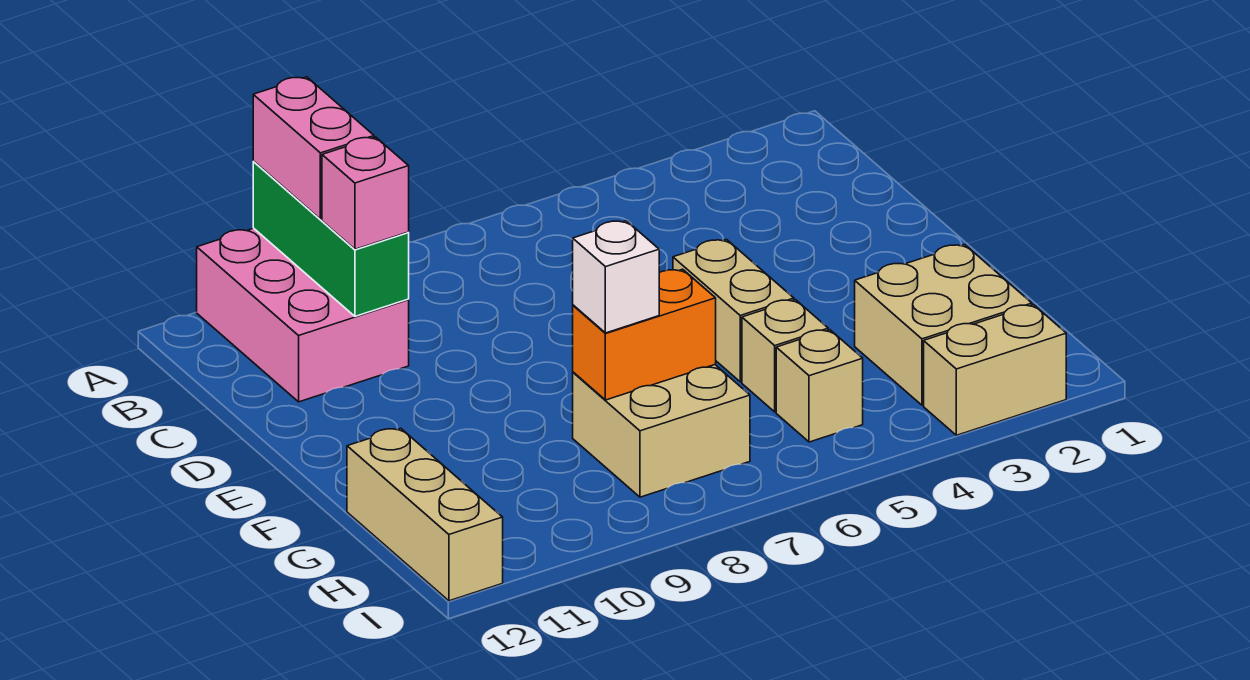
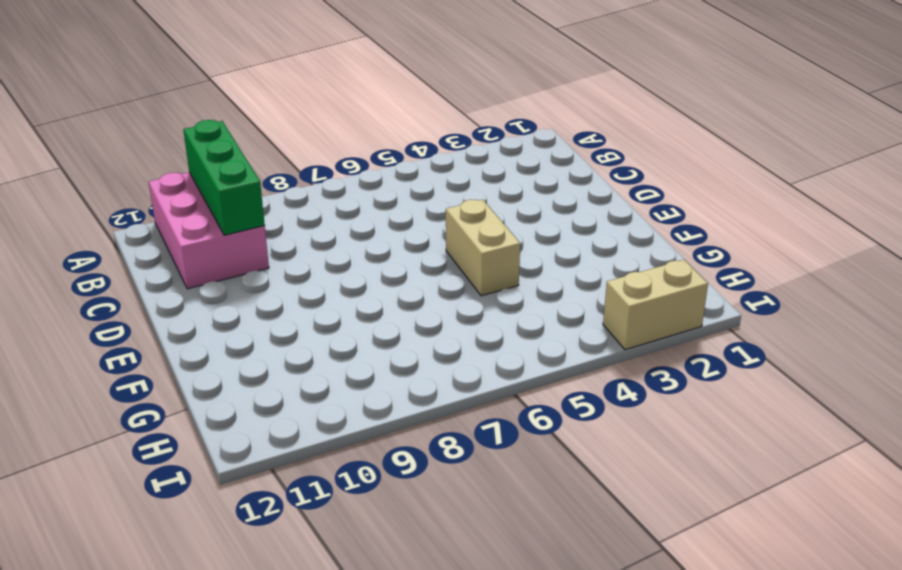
none -> tan 2x2 brick [855,245,1032,405]
none -> tan 1x1 brick [742,300,828,412]
none -> tan 2x2 brick [573,365,750,497]

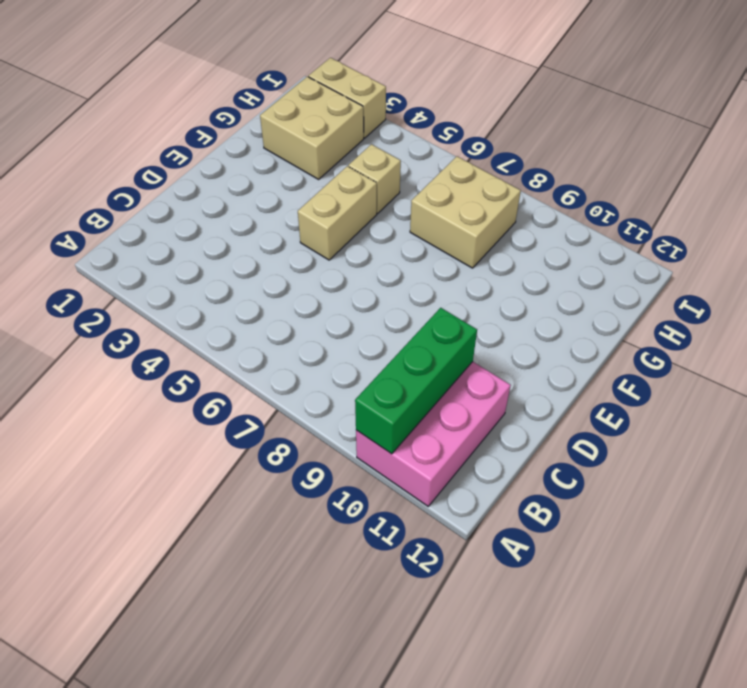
none -> tan 1x3 brick [347,428,503,601]
none -> tan 1x1 brick [776,330,863,442]
none -> orange 1x2 brick [573,269,716,400]

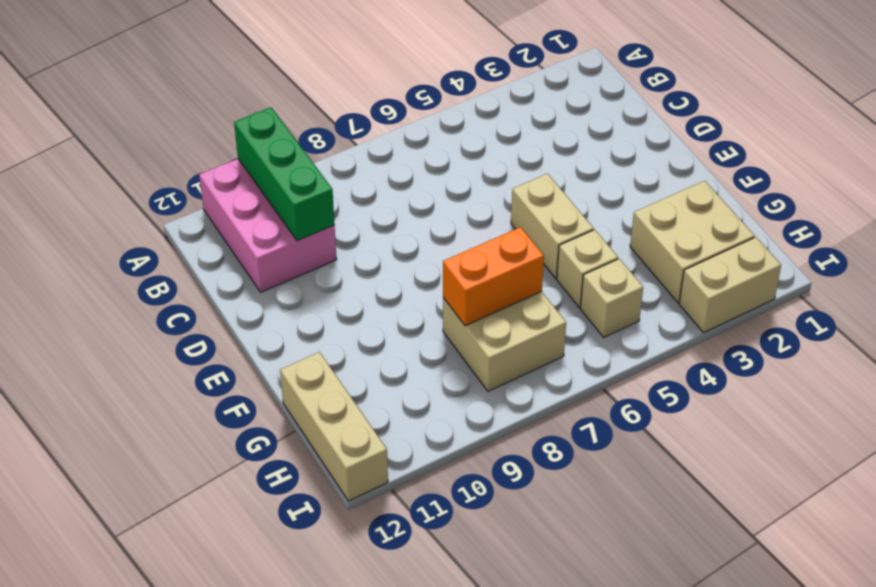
none -> pink 1x2 brick [253,77,374,219]
none -> pink 1x1 brick [322,137,409,249]
none -> white 1x1 brick [573,221,659,333]

